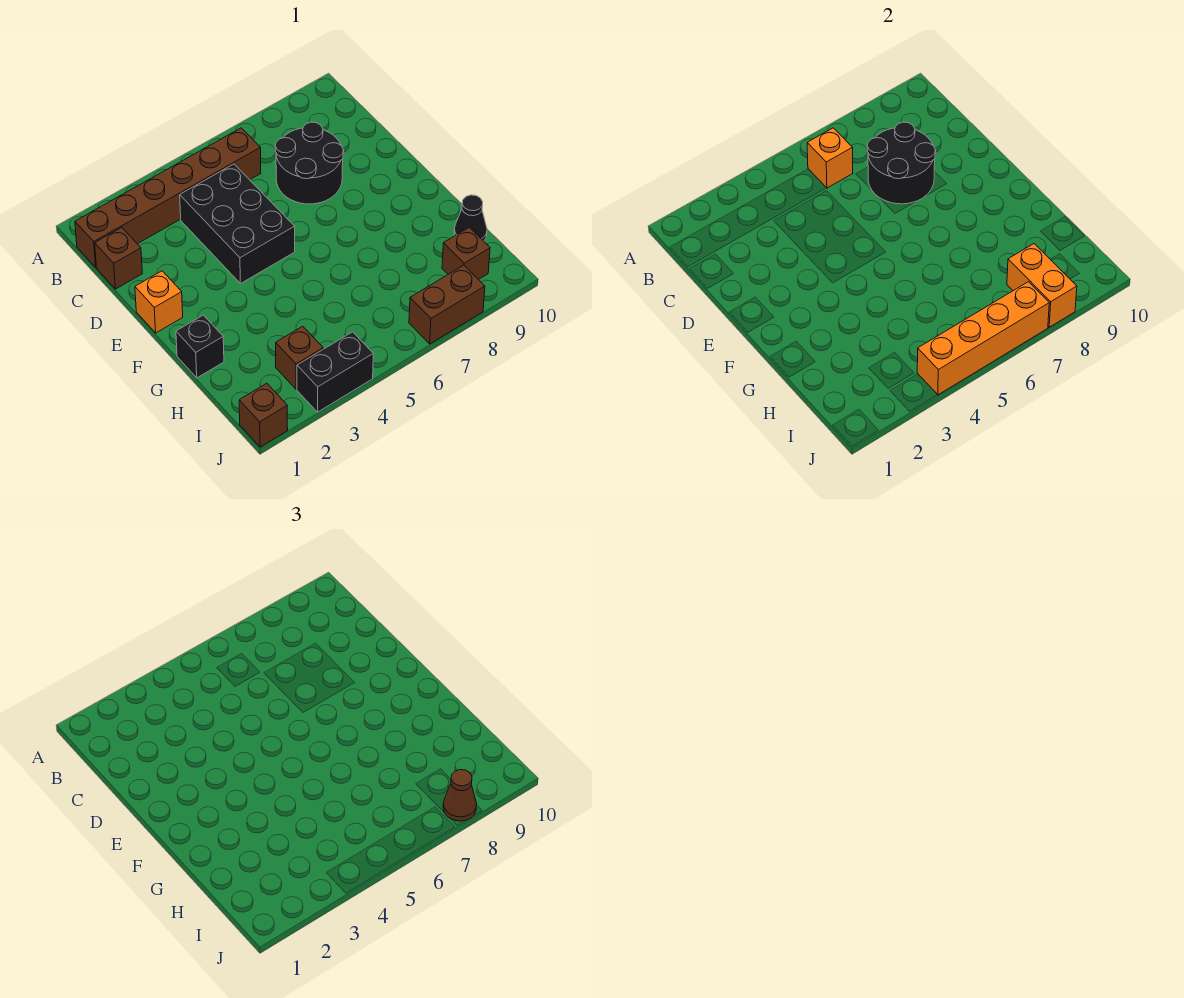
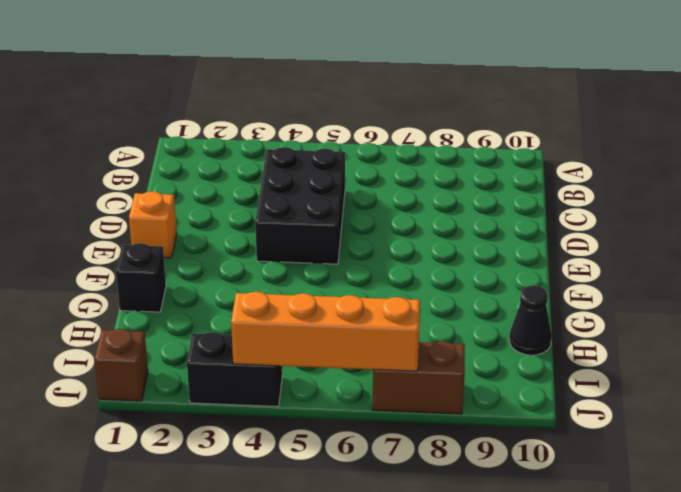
none -> brown 1x6 brick [75,128,261,267]
none -> brown 1x1 brick [95,228,142,289]
none -> black 2x2 round brick [275,122,344,204]

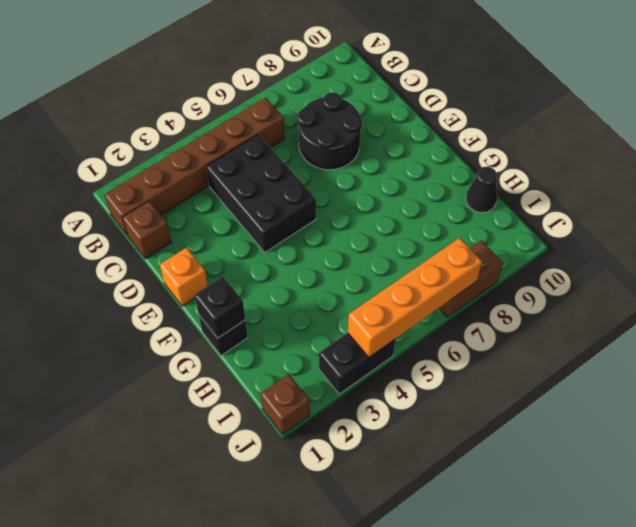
black 1x1 brick [194,276,245,338] -> none
none -> brown 1x1 brick [276,326,323,389]
none -> brown 1x1 brick [442,227,490,280]
none -> orange 1x1 brick [807,128,853,188]

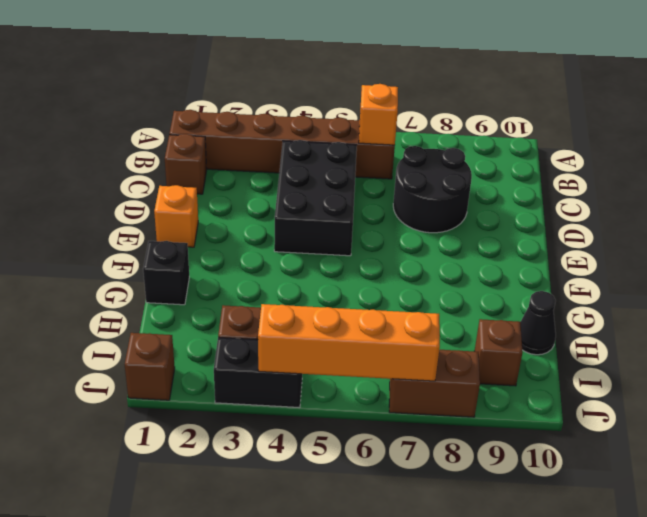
none -> black 2x2 round brick [867,122,936,204]
none -> orange 1x2 brick [1007,244,1077,327]
none -> brown 1x1 cone [443,770,477,821]

